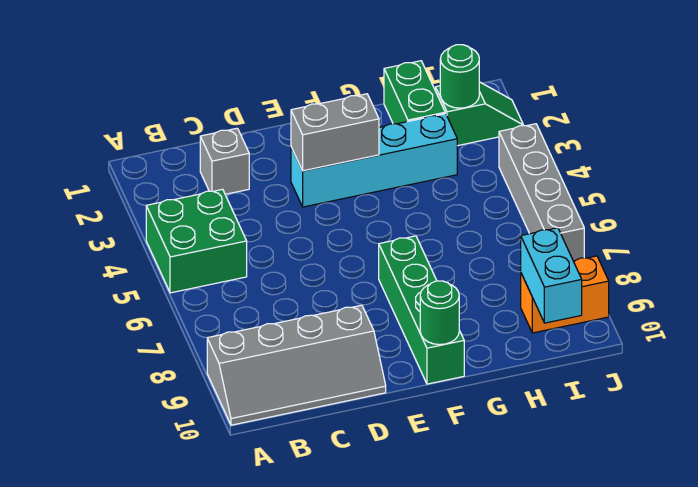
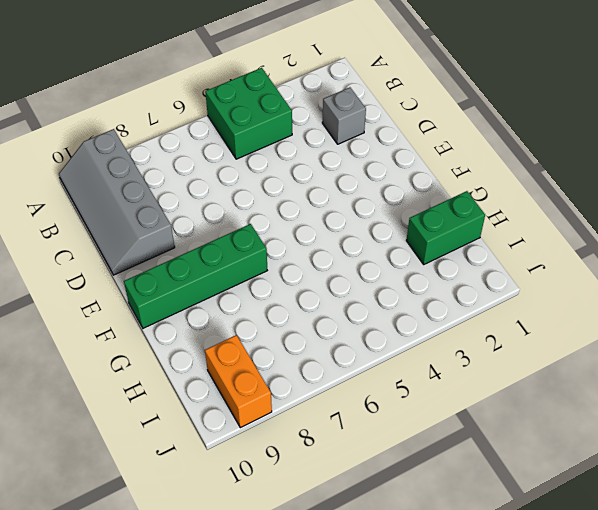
none -> cyan 1x4 brick [291,114,457,207]
none -> green 1x2 slope [436,82,524,146]
none -> grey 1x4 brick [499,124,584,261]

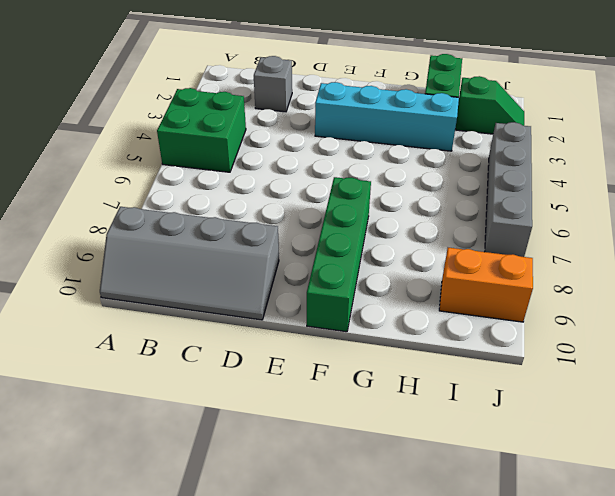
none -> grey 1x2 brick [291,94,379,171]
none -> green 1x1 round brick [420,281,459,345]
none -> green 1x1 round brick [440,45,479,108]

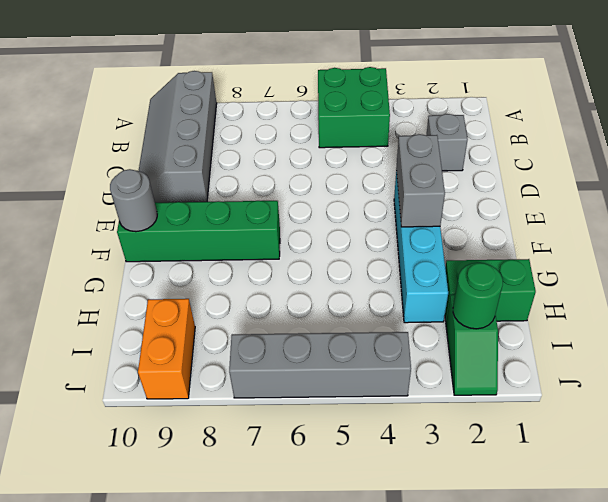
grey 1x1 round brick [110,169,157,232] -> green 1x1 round brick [420,281,459,345]
none -> cyan 1x2 brick [521,228,582,323]

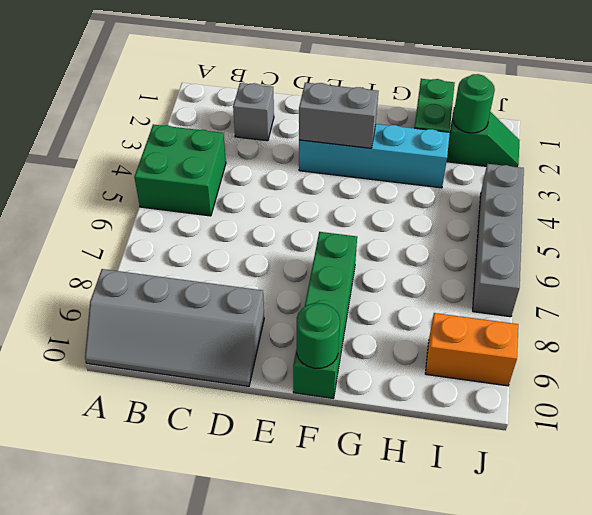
none -> cyan 1x2 brick [521,228,582,323]

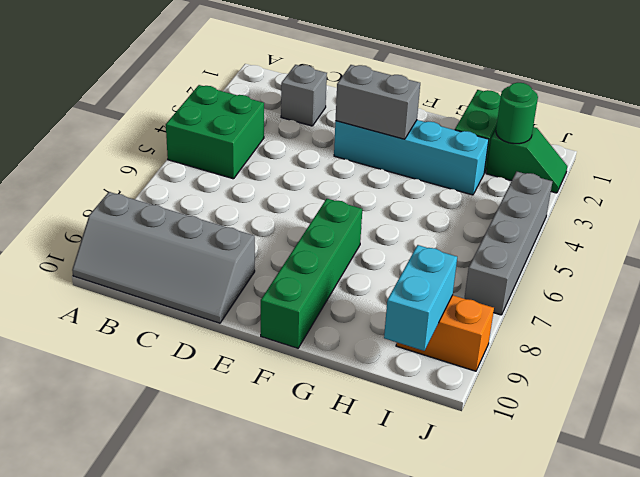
none -> green 1x1 round brick [420,281,459,345]

